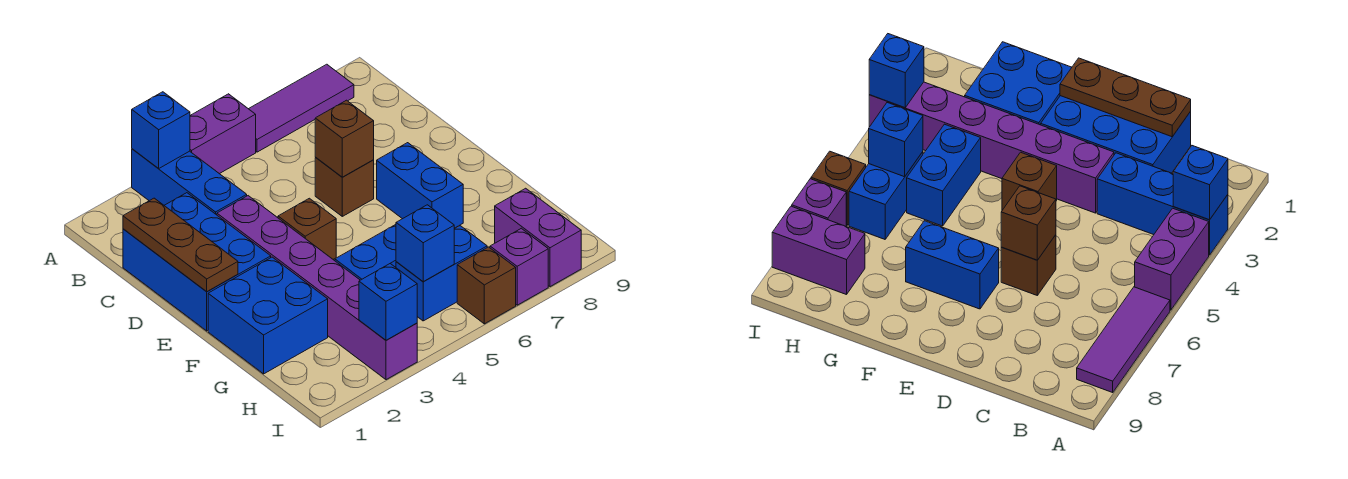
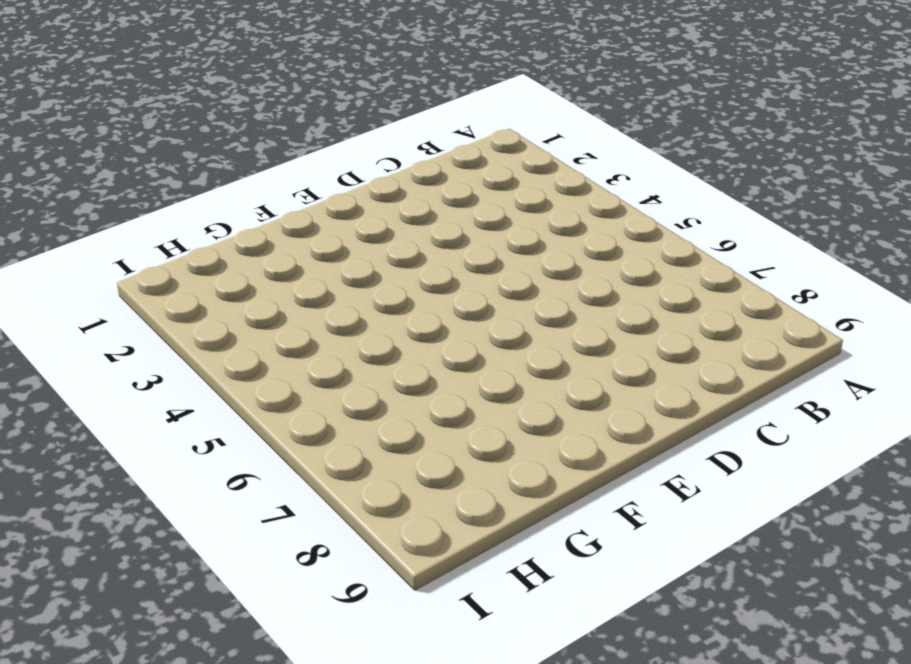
none -> blue 1x3 brick [132,149,247,215]
none -> purple 1x2 brick [190,94,256,174]
none -> purple 1x3 tile [249,64,354,152]

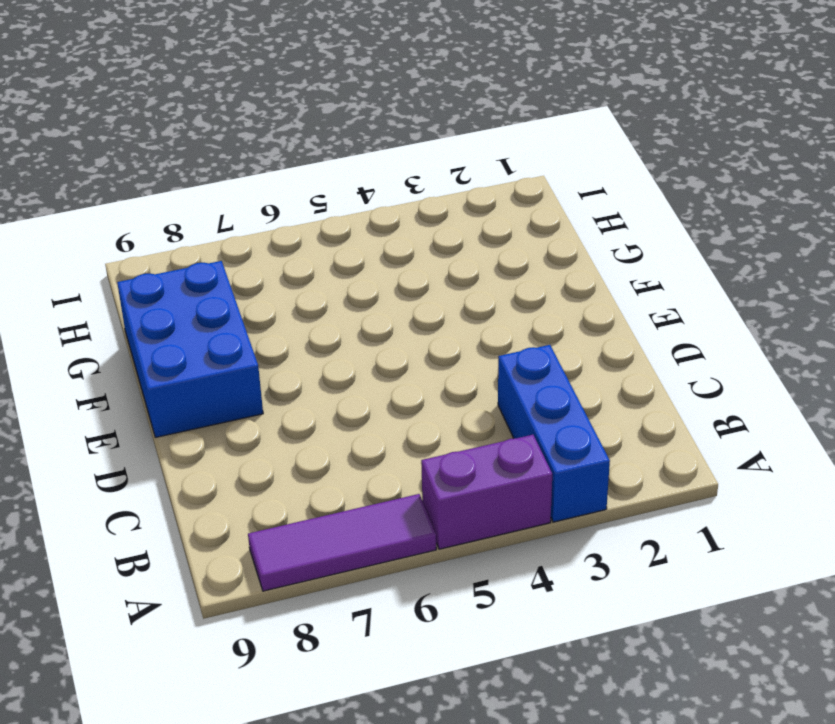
blue 2x3 brick [117,261,263,437] -> blue 2x3 brick moved to [123,193,271,331]
none -> purple 1x6 brick [217,196,417,380]
none -> brown 1x1 brick [315,158,374,216]
none -> brown 1x1 brick [278,198,336,259]

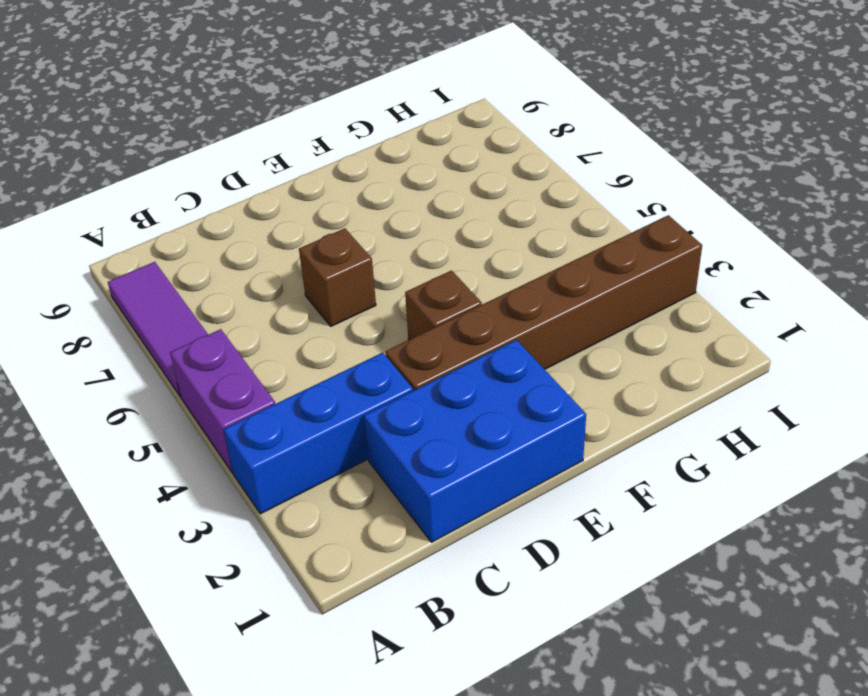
brown 1x6 brick [385,215,702,391] -> purple 1x6 brick [217,196,417,380]
none -> blue 1x2 brick [377,143,463,228]
none -> blue 2x2 brick [208,257,328,374]
none -> blue 1x2 brick [335,225,396,280]

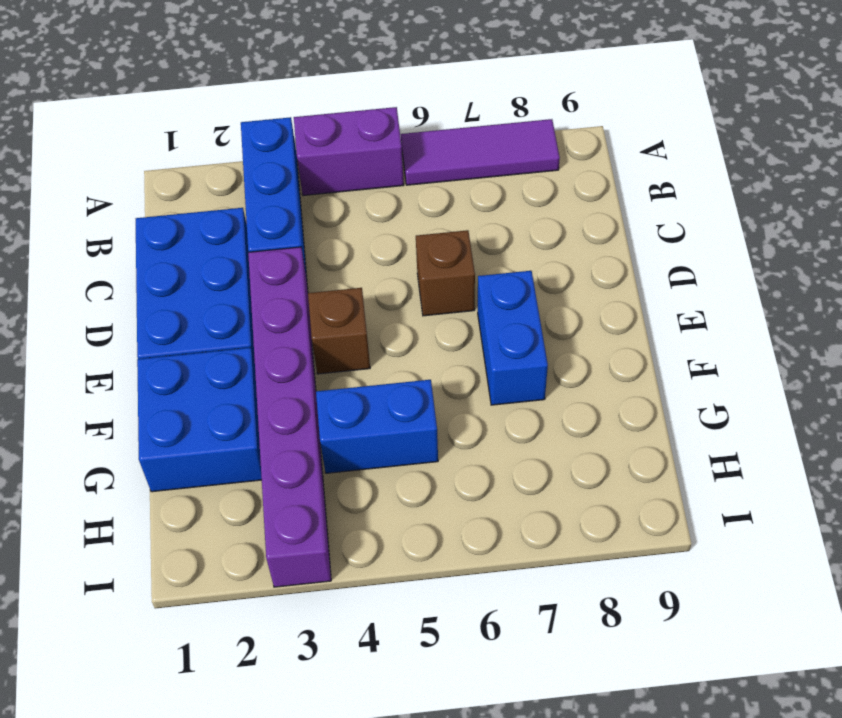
none -> blue 1x2 brick [396,226,487,321]
none -> purple 1x2 brick [495,188,581,287]
none -> brown 1x1 brick [457,247,516,324]

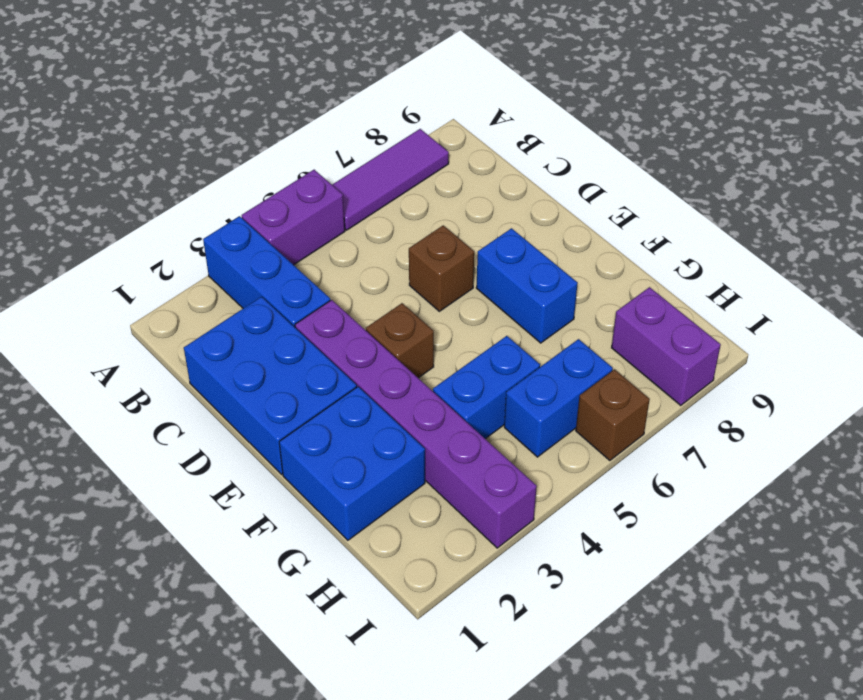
none -> purple 1x1 brick [490,228,548,305]
none -> blue 1x1 brick [132,92,190,169]
none -> brown 1x3 plate [123,198,238,292]

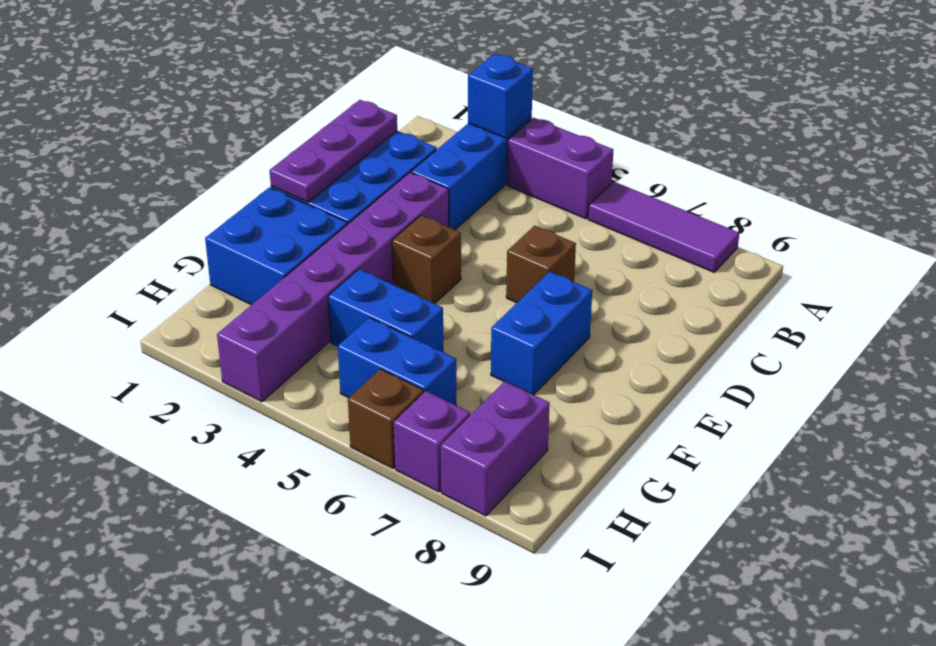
purple 1x3 plate [269,100,397,202] -> brown 1x3 plate [123,198,238,292]
none -> brown 1x1 brick [315,100,374,177]
none -> blue 1x1 brick [396,205,454,281]
none -> blue 1x1 brick [359,264,417,340]

